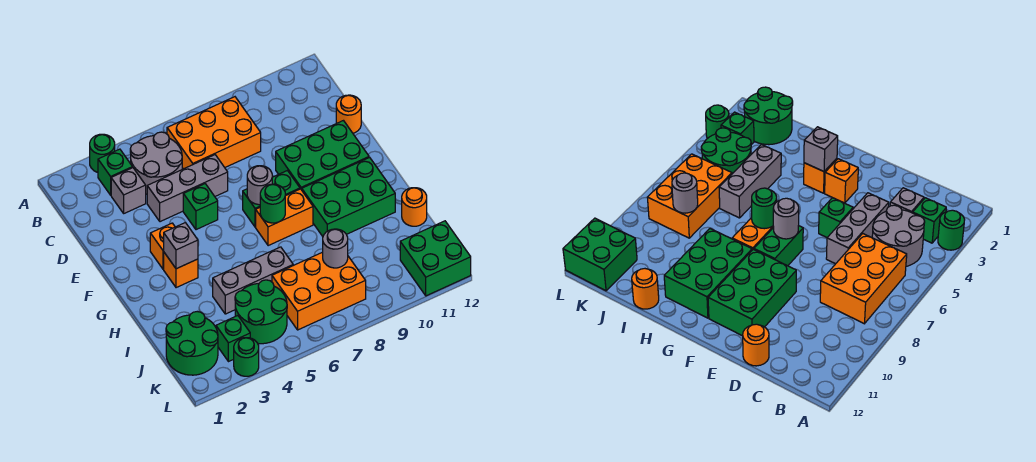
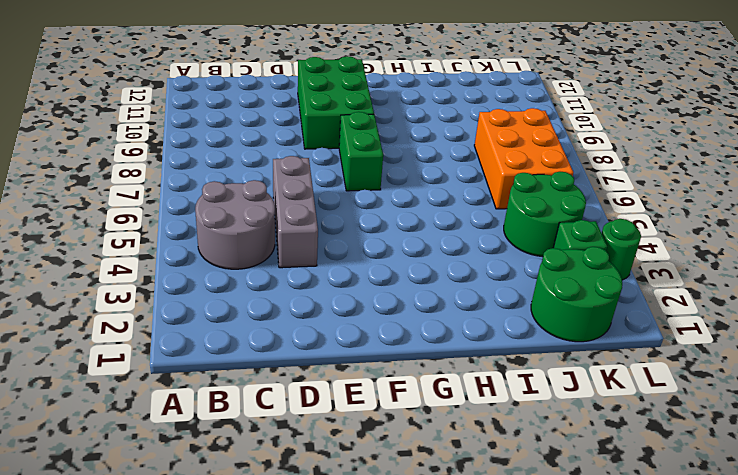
none -> green 1x1 round brick [90,134,115,172]
none -> green 1x1 brick [98,149,132,195]
none -> orange 2x3 brick [167,97,261,169]

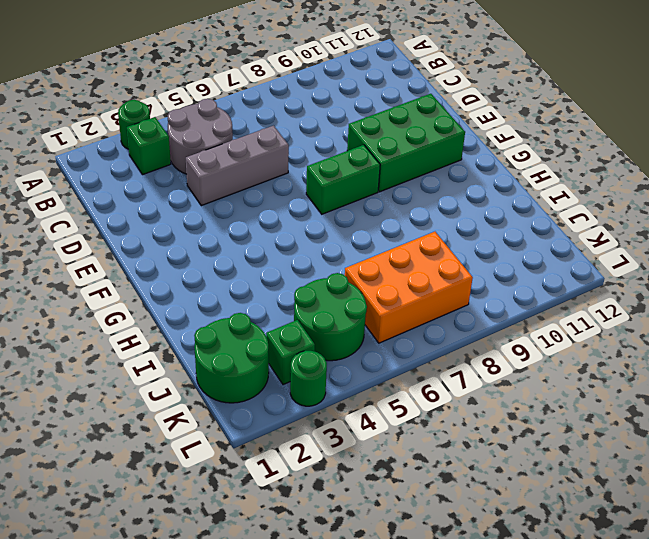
none -> orange 2x3 brick [167,97,261,169]
none -> grey 1x1 brick [111,168,146,213]
none -> orange 1x1 round brick [336,95,361,133]

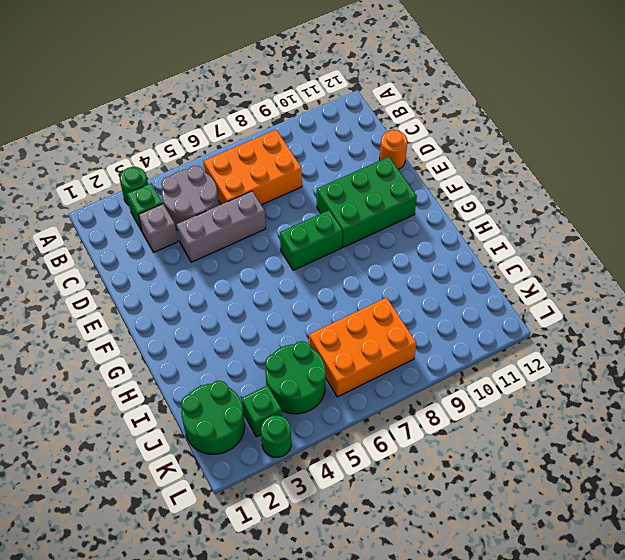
none -> green 1x1 brick [183,184,218,230]
none -> orange 1x1 brick [150,223,175,269]
none -> orange 1x1 brick [164,253,198,288]

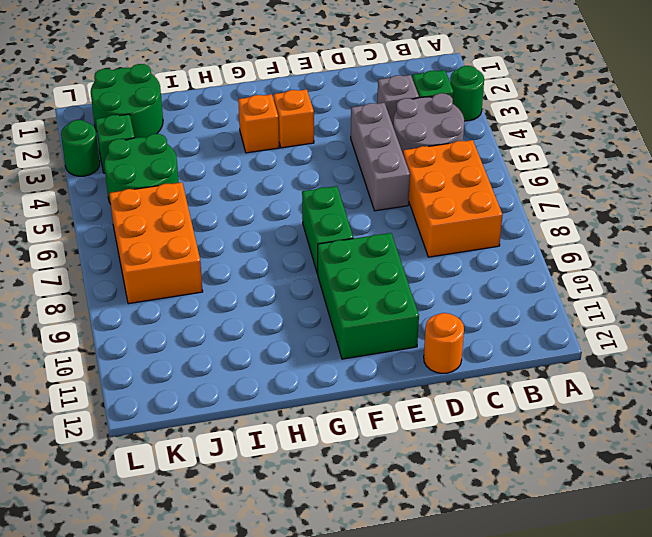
none -> green 1x1 brick [183,184,218,230]
none -> orange 1x2 brick [256,189,313,246]
none -> green 2x3 brick [302,157,395,236]

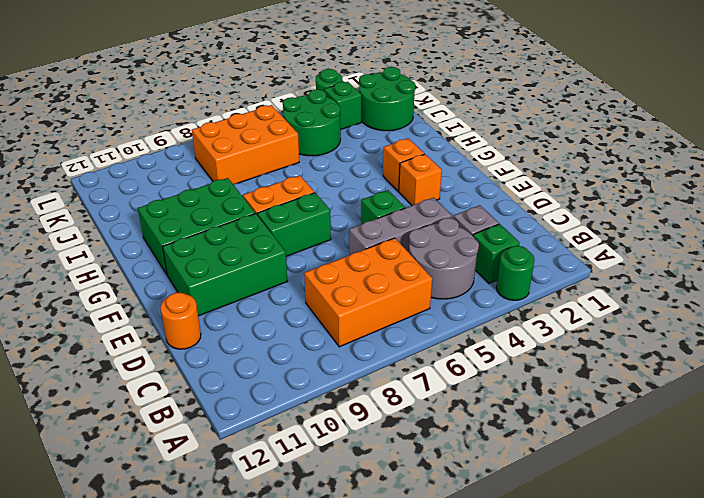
none -> grey 1x3 brick [213,247,293,314]
none -> orange 1x1 round brick [402,188,427,226]
none -> green 2x2 brick [400,221,471,296]

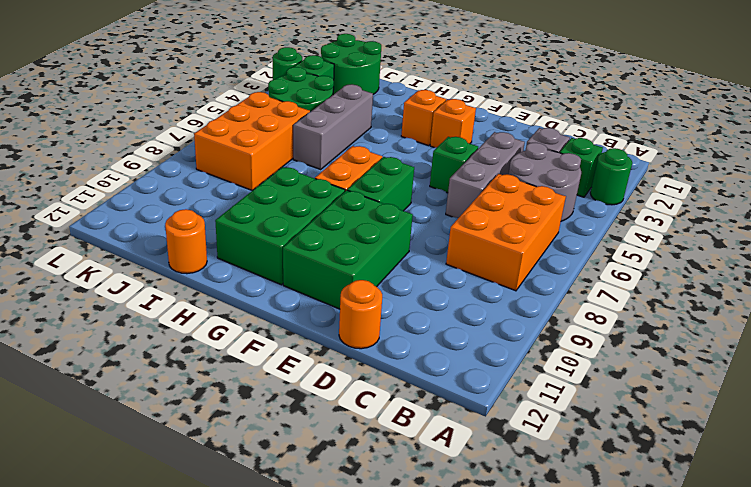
none -> green 2x2 brick [400,221,471,296]
none -> grey 1x1 round brick [247,166,272,205]
none -> grey 1x1 brick [164,223,198,269]

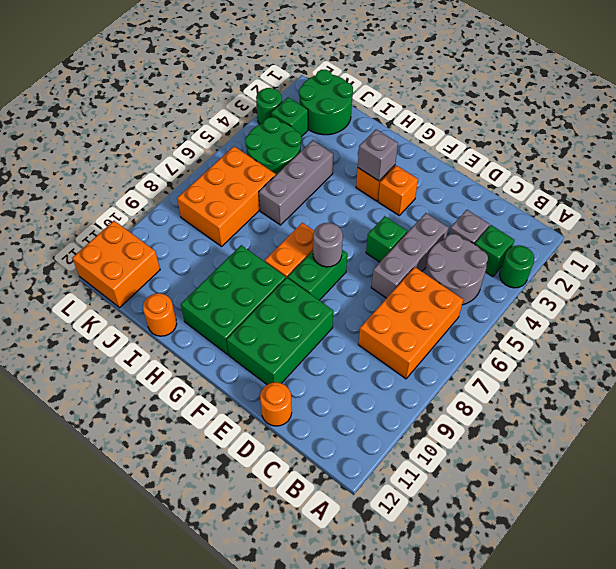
orange 2x2 brick [72,221,160,308] -> green 2x2 brick [400,221,471,296]
none -> green 1x1 round brick [260,184,285,223]
none -> grey 1x1 round brick [323,229,348,268]

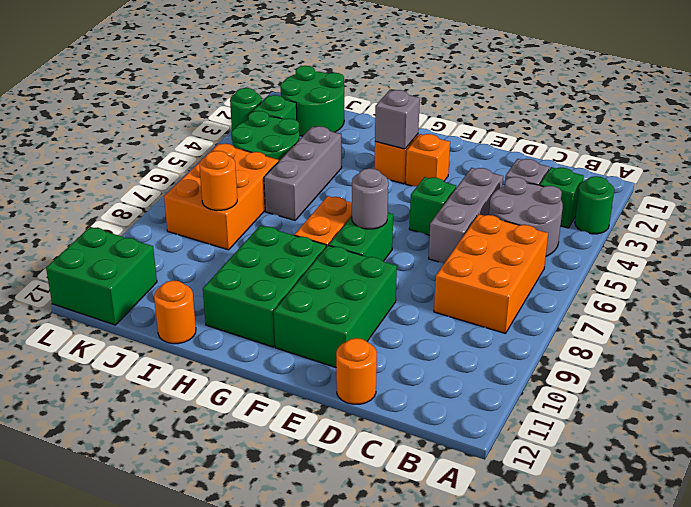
orange 1x1 round brick [199,151,237,211] -> grey 1x1 round brick [323,229,348,268]
none -> green 1x1 round brick [260,184,285,223]

